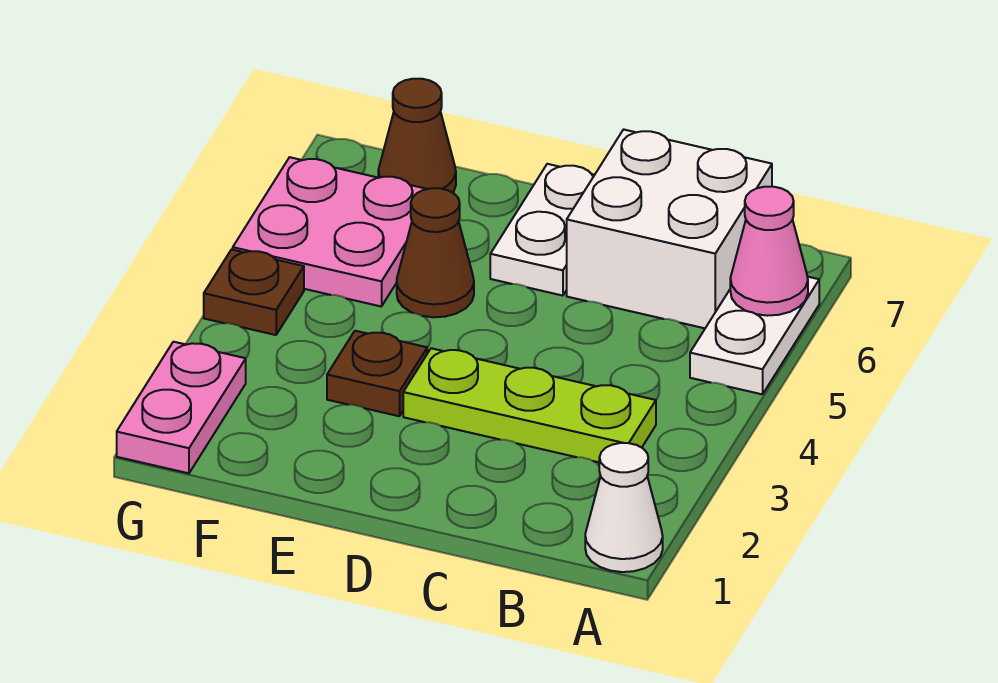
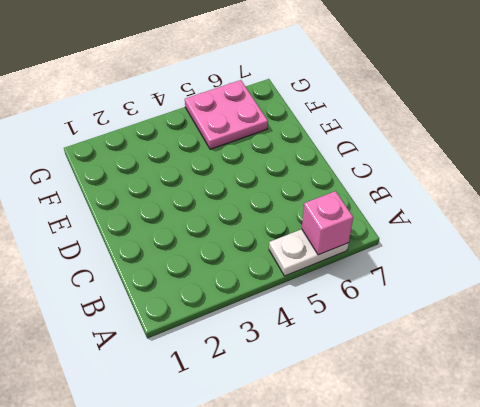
pink 1x1 brick [302,191,353,255] -> pink 1x1 cone [730,187,808,316]
none -> white 1x1 cone [585,443,663,572]
none -> lime 1x3 plate [403,348,656,462]
none -> white 2x2 brick [567,129,772,328]

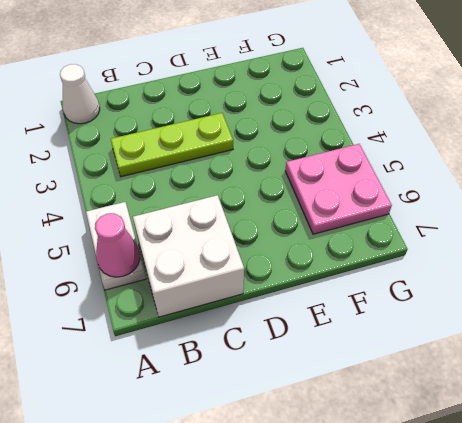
none -> white 1x2 plate [490,164,594,296]
none -> brown 1x1 plate [327,331,427,416]
none -> brown 1x1 cone [397,188,474,317]

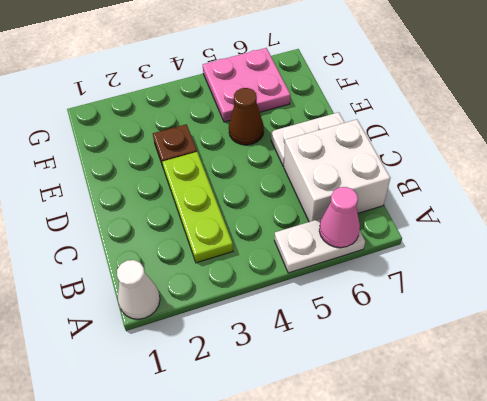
none -> brown 1x1 cone [378,79,456,193]
none -> pink 1x2 plate [117,342,246,473]
none -> brown 1x1 plate [204,249,304,335]

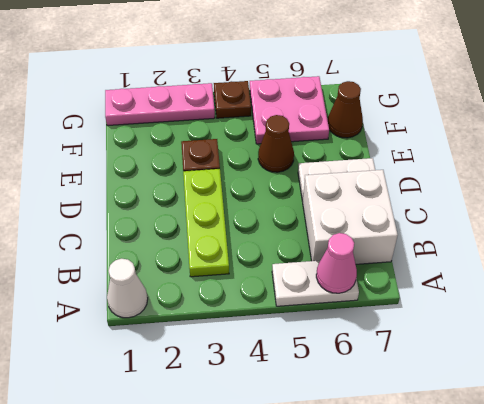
pink 1x3 plate [105,83,215,126] -> pink 1x2 plate [117,342,246,473]

